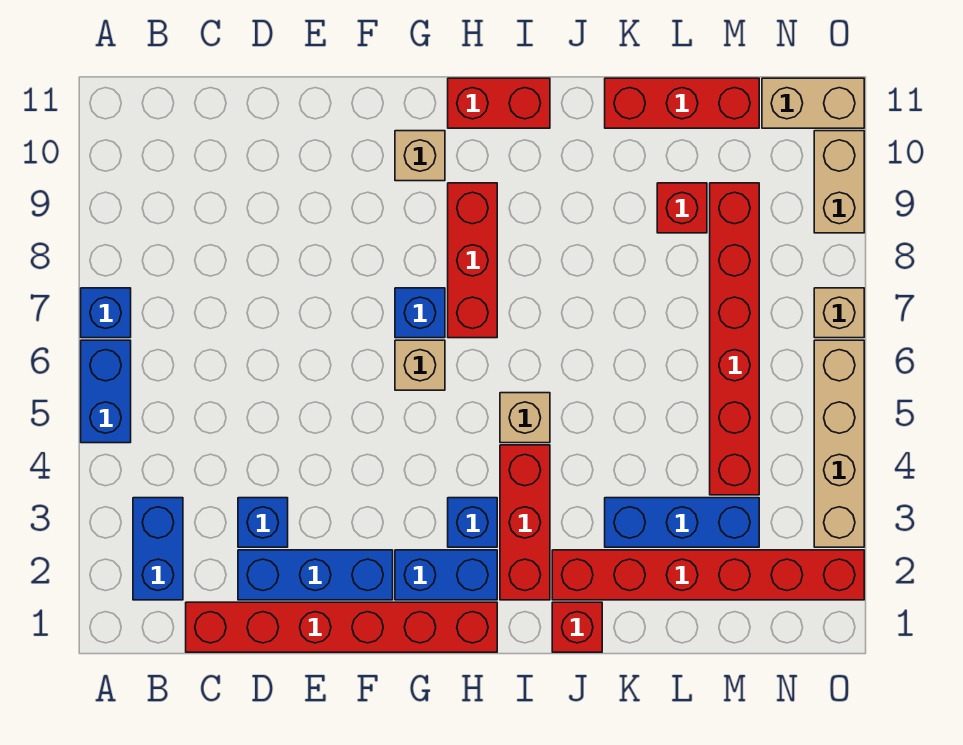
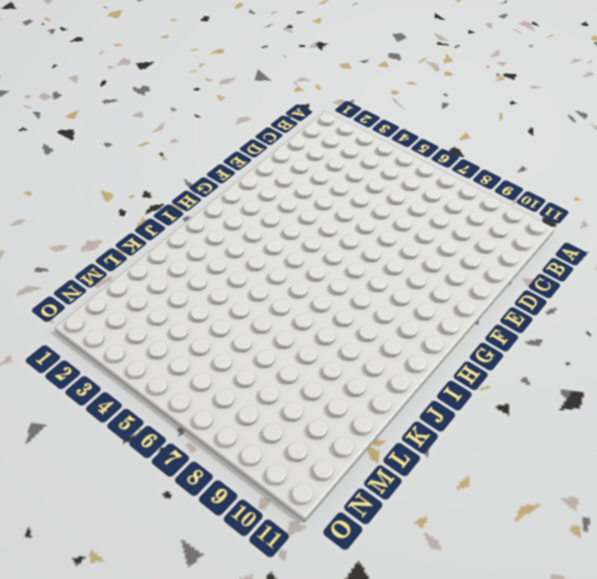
none -> blue 1x2 brick [81,340,131,443]
none -> blue 1x1 brick [81,288,131,338]
none -> blue 1x2 brick [133,498,183,600]

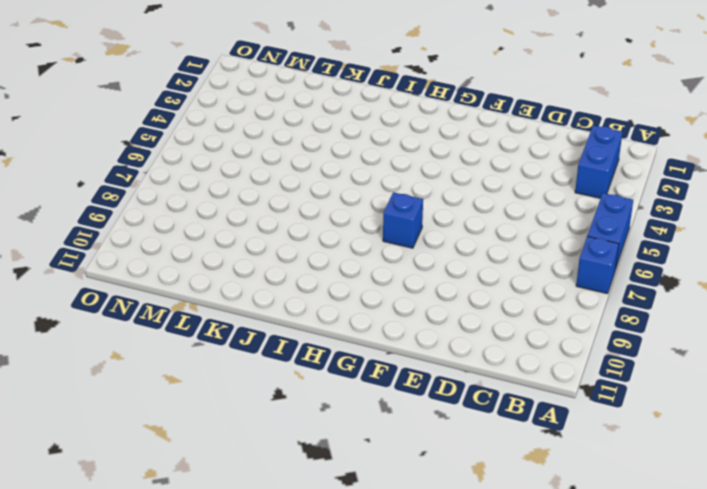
none -> red 1x6 brick [186,602,497,652]
none -> blue 1x3 brick [238,550,393,600]
none -> blue 1x1 brick [238,498,288,547]

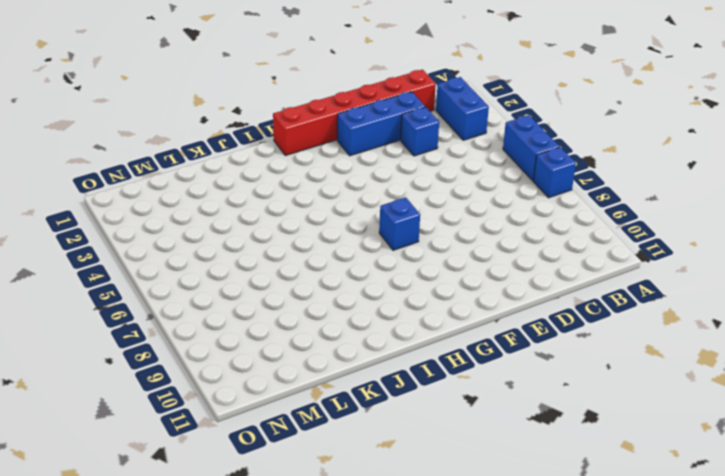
none -> blue 1x2 brick [395,550,497,600]
none -> tan 1x1 brick [395,340,445,390]
none -> tan 1x1 brick [395,131,445,181]

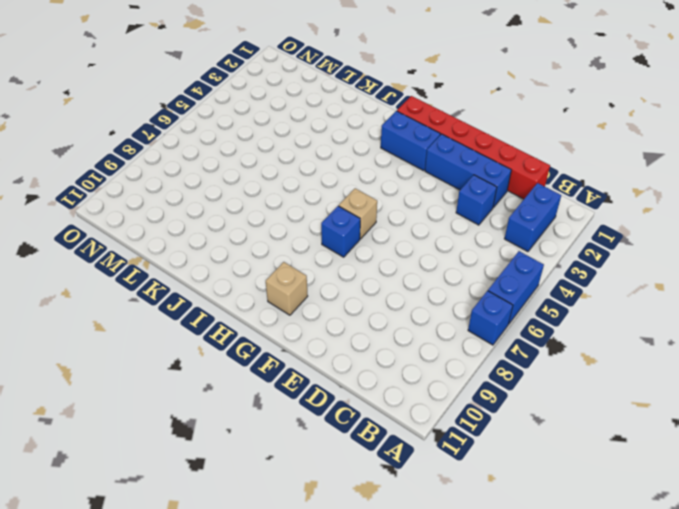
none -> blue 1x1 brick [448,498,497,547]
none -> red 1x3 brick [448,183,497,338]
none -> red 1x2 brick [448,78,550,128]

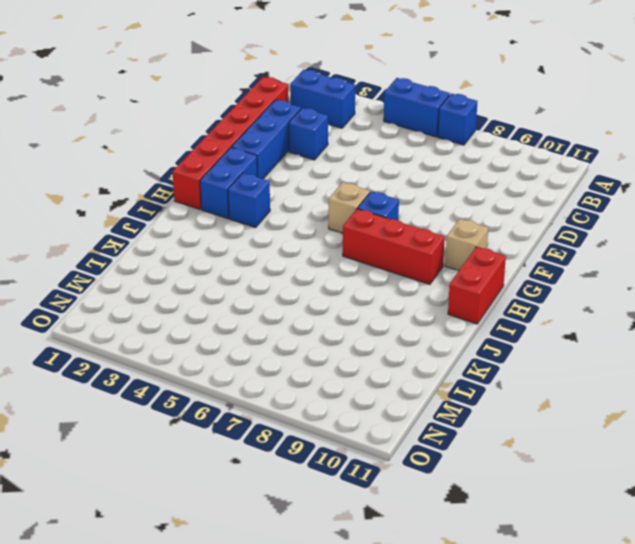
none -> red 1x3 brick [500,445,550,600]
none -> tan 1x1 brick [500,393,550,443]
none -> red 1x1 brick [552,602,602,652]

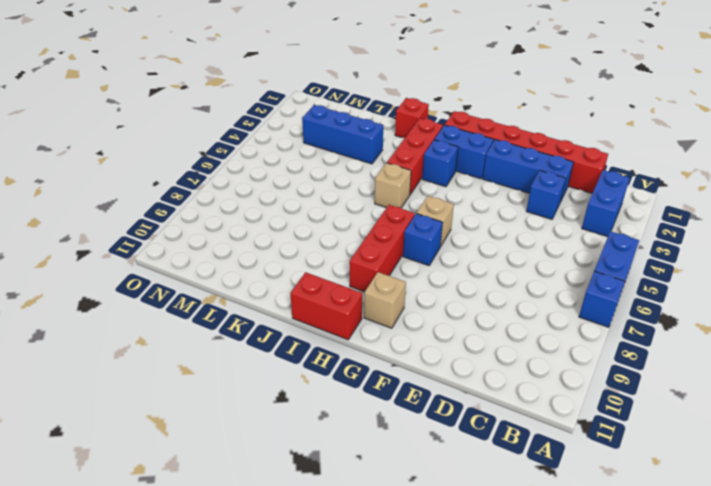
none -> red 1x6 brick [552,550,864,600]
none -> red 1x3 brick [605,78,759,128]
none -> red 1x1 brick [657,183,707,233]

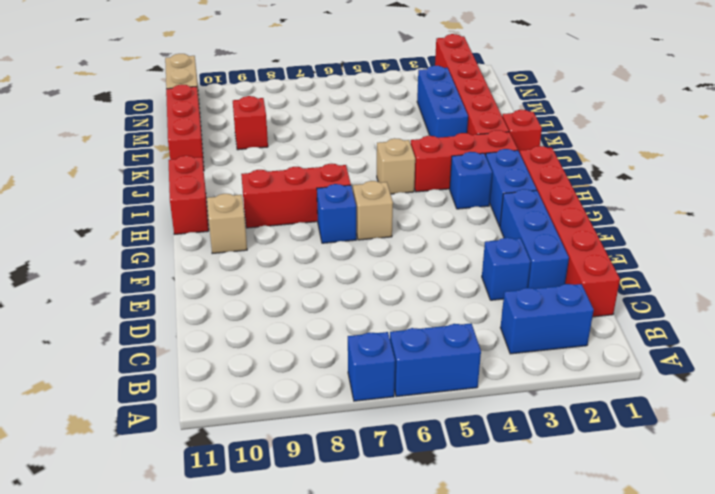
none -> red 1x6 brick [710,183,759,495]
none -> tan 1x4 brick [814,340,864,547]
none -> tan 1x1 brick [814,288,864,338]

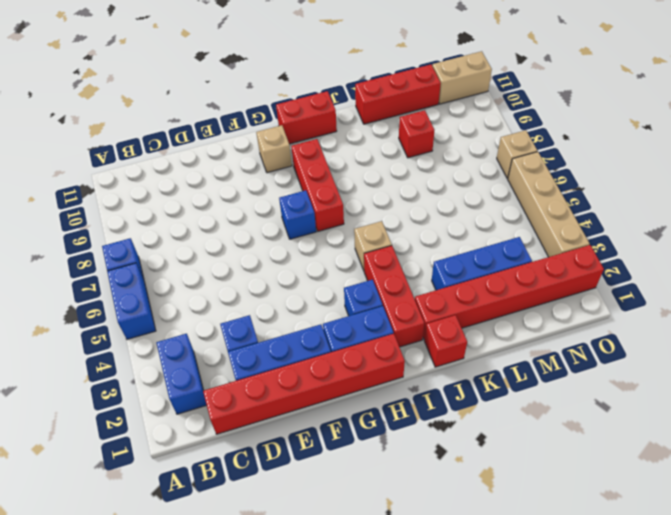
none -> tan 1x1 brick [395,340,445,390]
none -> red 1x6 brick [710,183,759,495]
none -> tan 1x2 brick [814,131,864,233]

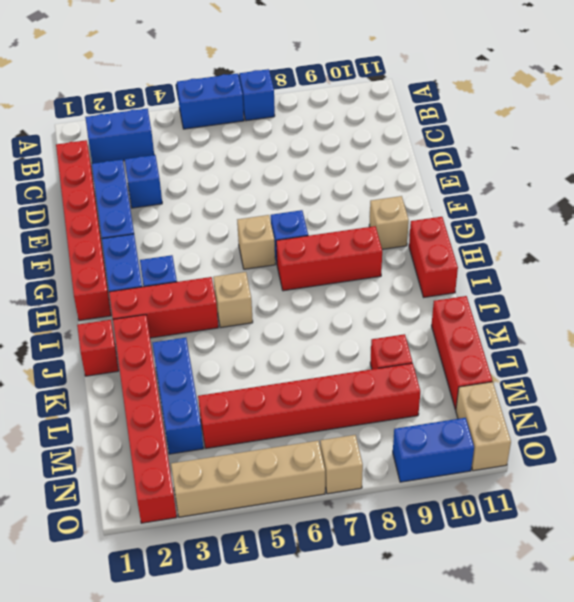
blue 1x2 brick [393,418,474,482] -> tan 1x2 brick [814,131,864,233]

